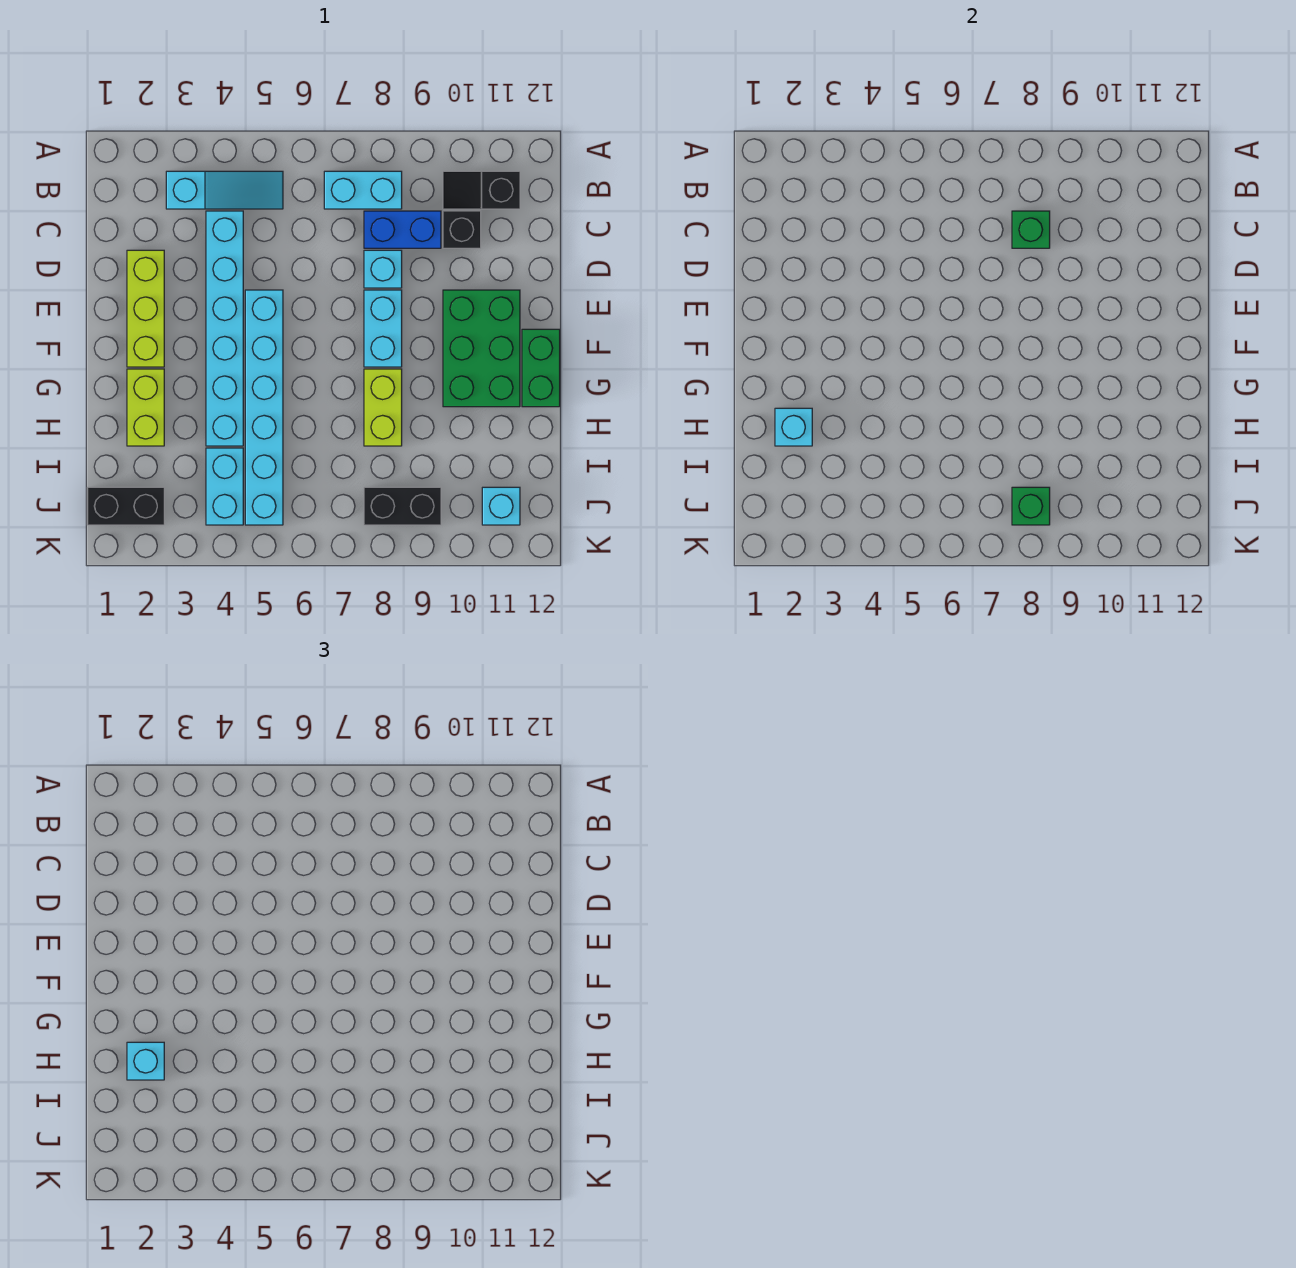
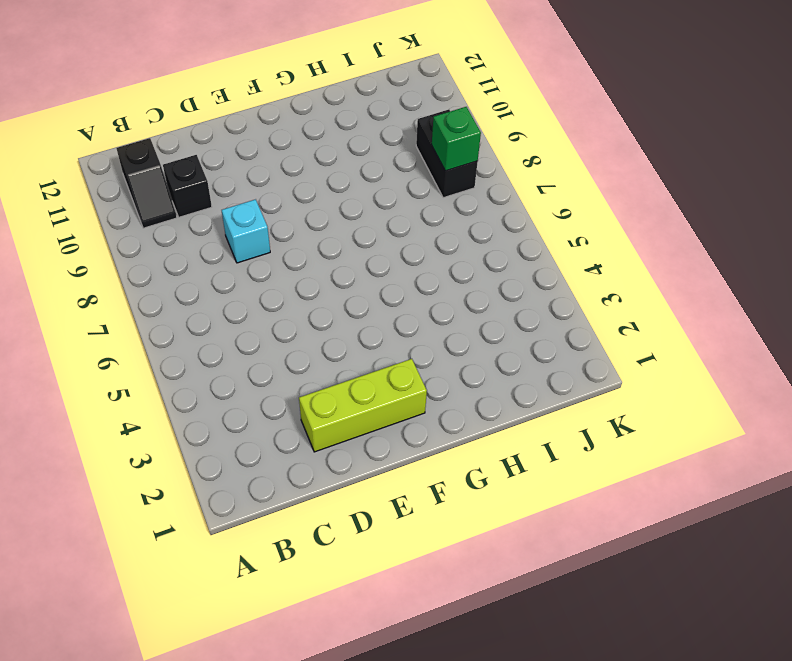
none -> cyan 1x3 slope [166,171,283,209]
none -> cyan 1x2 brick [324,171,402,209]
none -> cyan 1x6 brick [206,211,243,446]

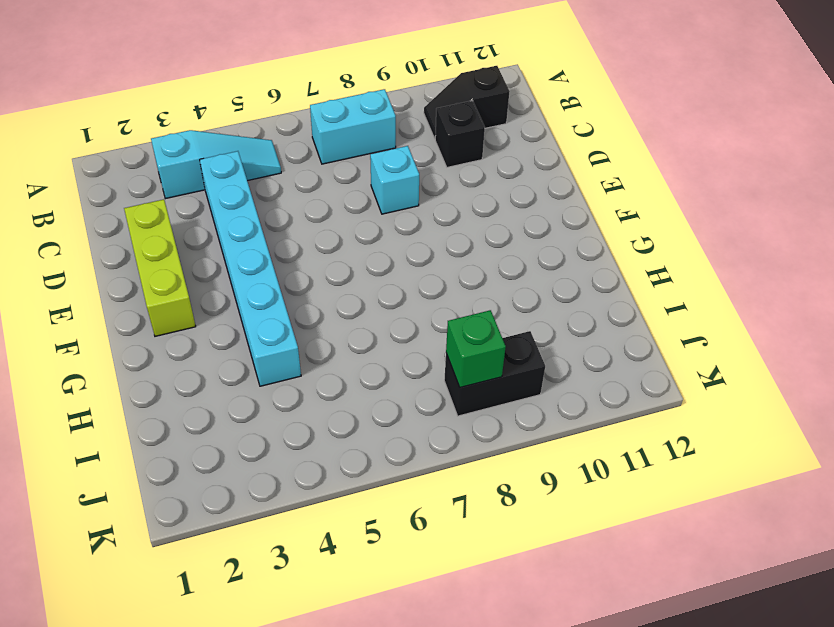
none -> blue 1x2 brick [364,211,441,248]
none -> cyan 1x6 brick [245,290,283,525]
none -> cyan 1x2 brick [364,290,402,367]

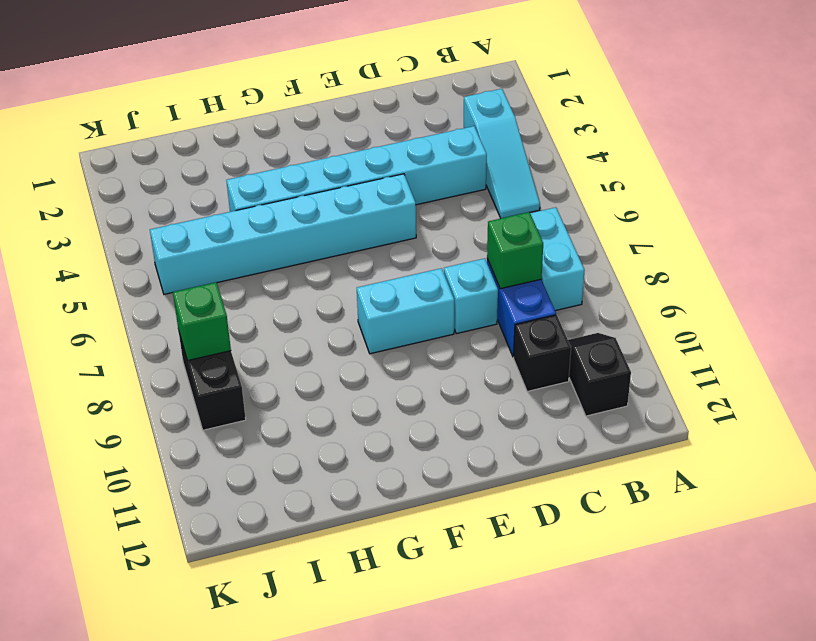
none -> lime 1x3 brick [127,250,164,367]
none -> green 2x3 brick [443,290,520,407]
none -> green 1x2 brick [522,329,560,407]

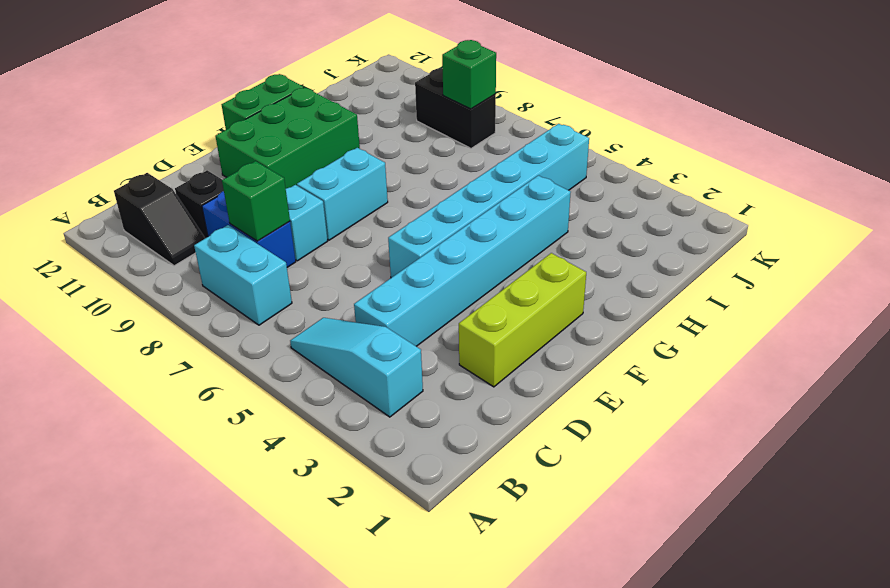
none -> lime 1x2 brick [127,369,164,446]
none -> lime 1x2 brick [364,369,402,446]
none -> cyan 1x2 brick [206,448,243,525]

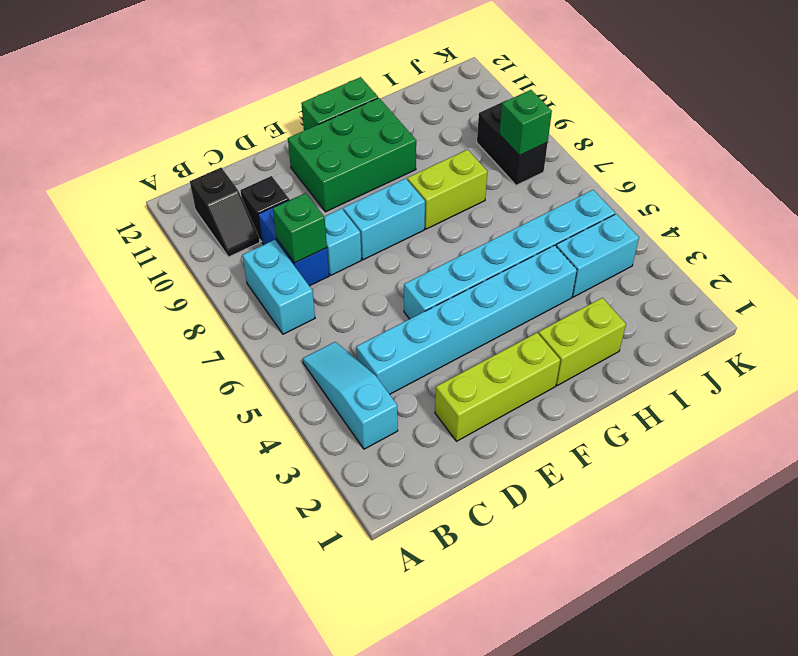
none -> black 1x2 brick [87,487,164,525]
none -> cyan 1x1 brick [482,487,520,525]
none -> cyan 1x1 brick [775,408,812,446]

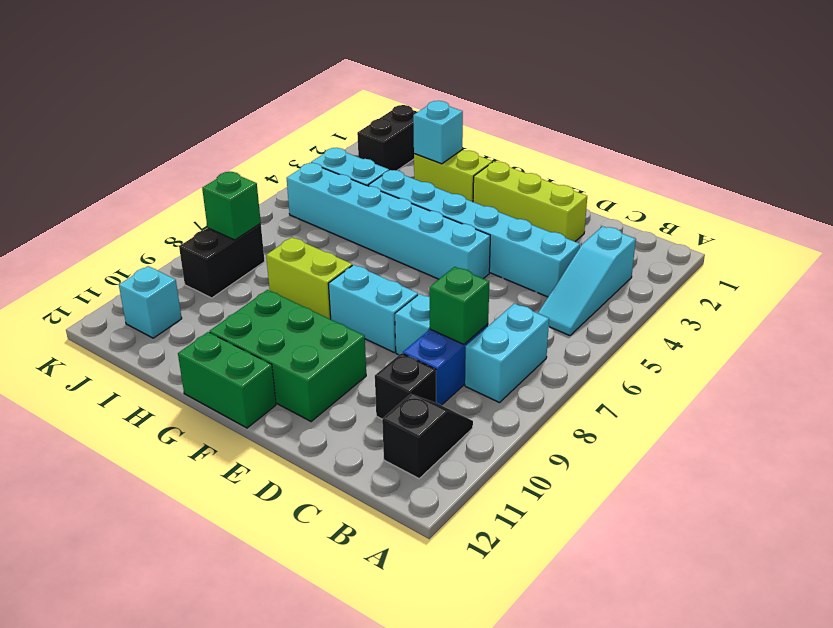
none -> cyan 1x1 brick [127,1042,164,1080]

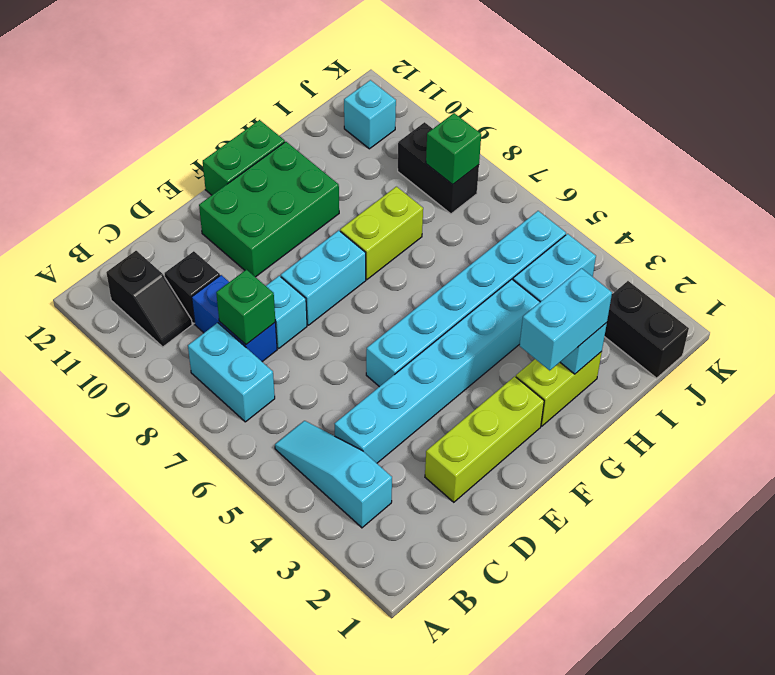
cyan 1x2 brick [520,268,612,370] -> cyan 1x1 brick [127,1042,164,1080]

